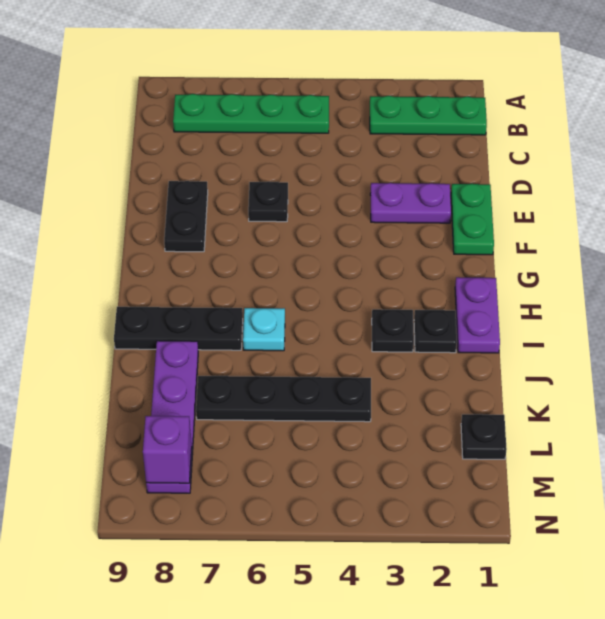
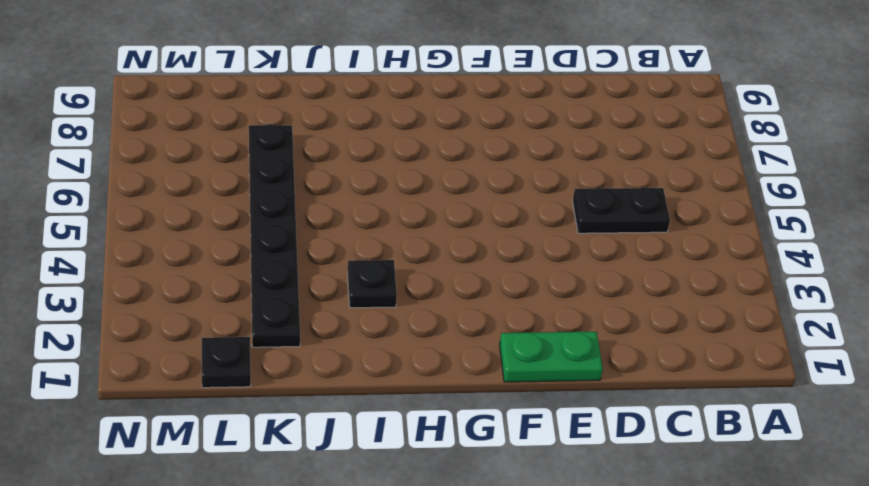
black 1x2 plate [573,187,670,233] -> black 1x2 plate moved to [164,181,208,252]
black 1x6 plate [249,124,300,347] -> black 1x4 plate [196,376,371,422]
none -> green 1x3 plate [370,96,487,135]
none -> green 1x4 plate [173,94,329,133]
none -> purple 1x2 plate [370,183,451,223]

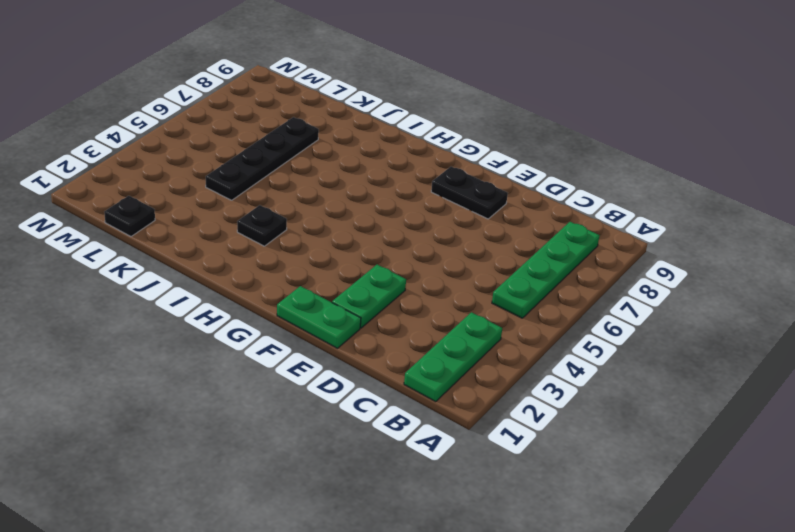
green 1x2 plate [332,264,406,328] -> purple 1x2 plate [370,183,451,223]
none -> black 1x1 plate [248,182,288,222]
none -> purple 1x2 plate [455,277,500,353]
none -> black 1x1 plate [414,310,457,353]

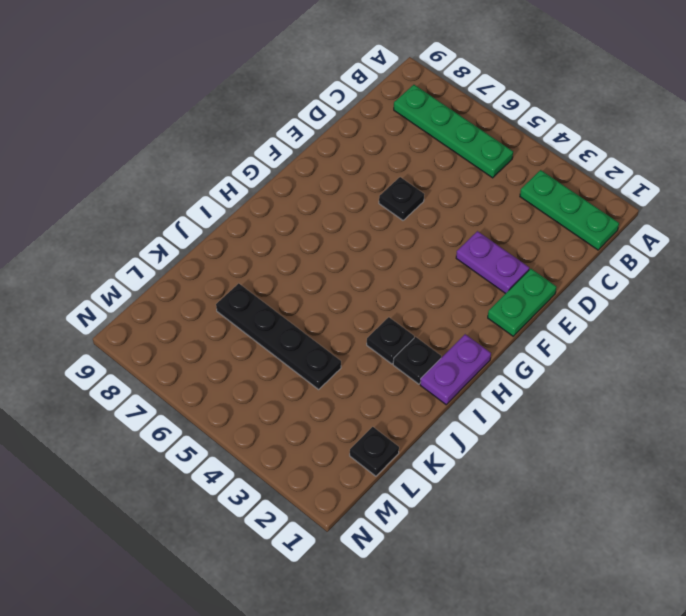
none -> black 1x2 plate [164,181,208,252]
none -> cyan 1x1 plate [243,308,285,351]
none -> black 1x3 plate [114,307,243,350]

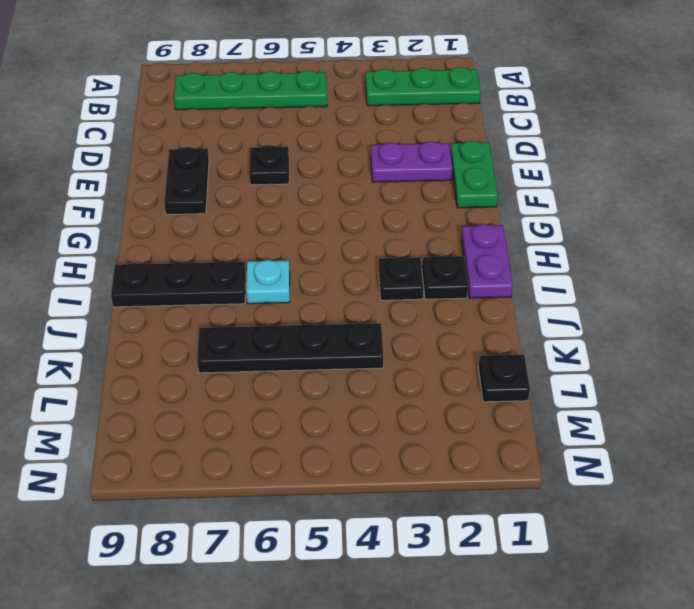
none -> purple 1x4 plate [146,341,198,493]
none -> purple 1x1 brick [143,416,192,483]

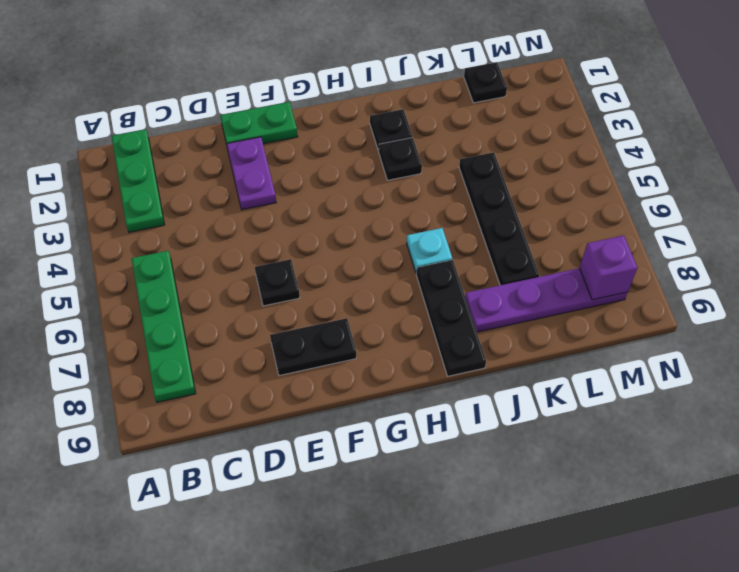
none -> purple 1x2 plate [455,277,500,353]

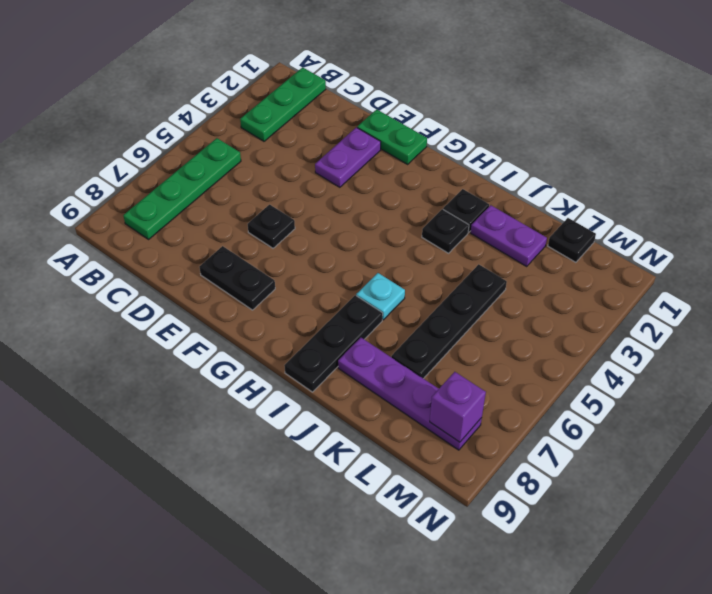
purple 1x2 plate [471,205,547,266] -> purple 1x2 plate moved to [455,277,500,353]

